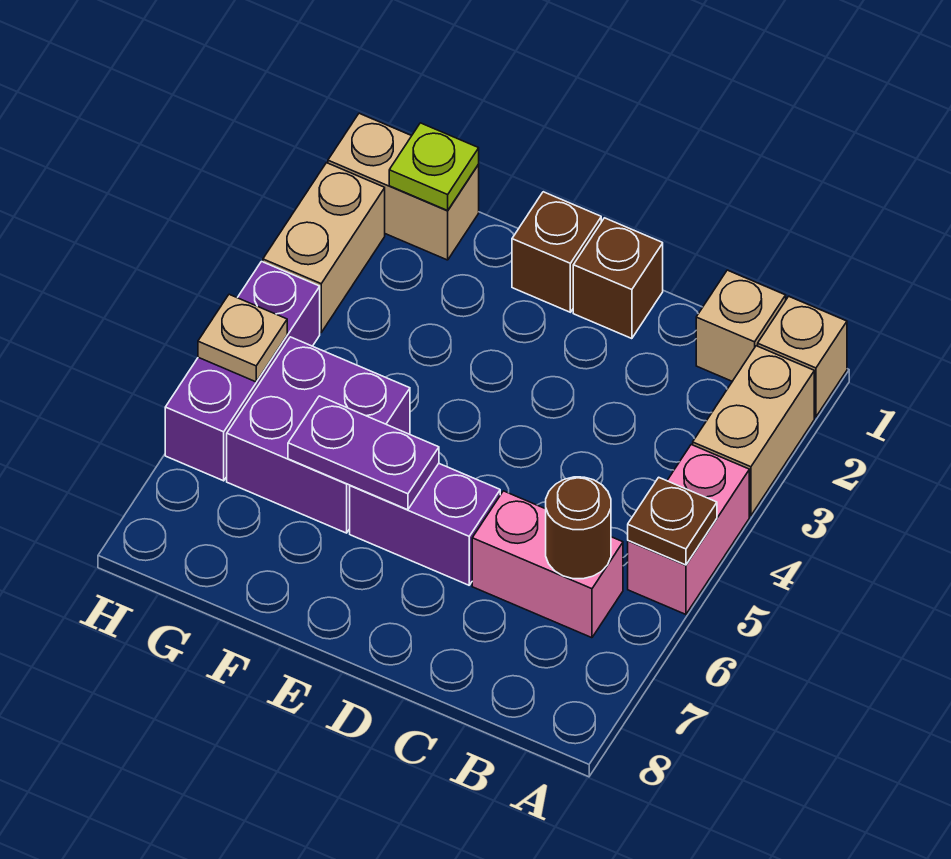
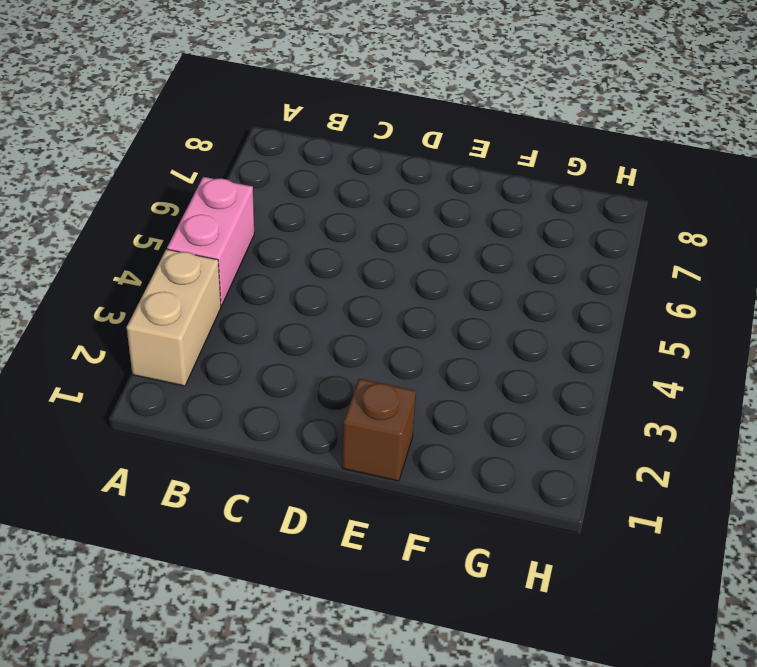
none -> tan 1x1 brick [758,296,847,417]
none -> tan 1x1 brick [696,270,786,381]
none -> pink 1x2 brick [472,491,623,638]

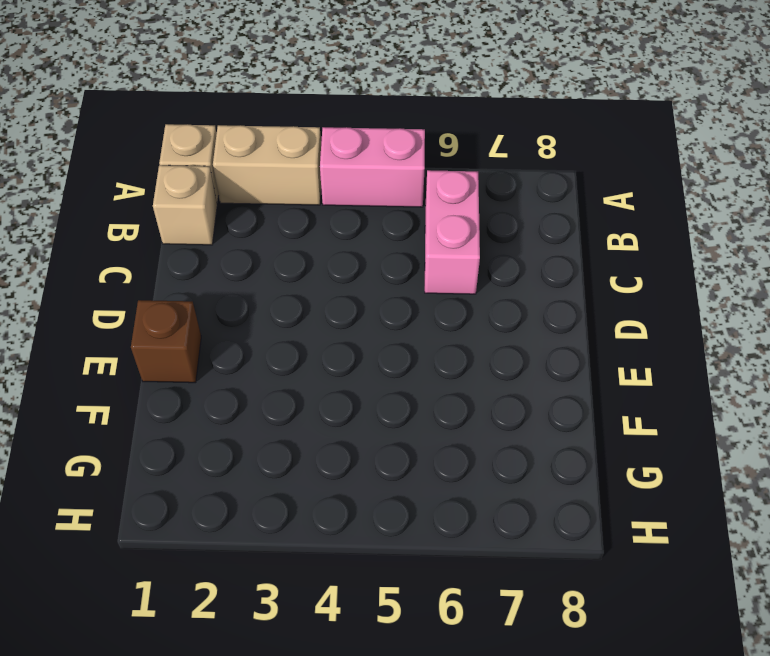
none -> brown 1x1 brick [573,218,663,339]
none -> purple 1x2 brick [350,464,500,585]
none -> purple 2x2 brick [227,337,410,533]

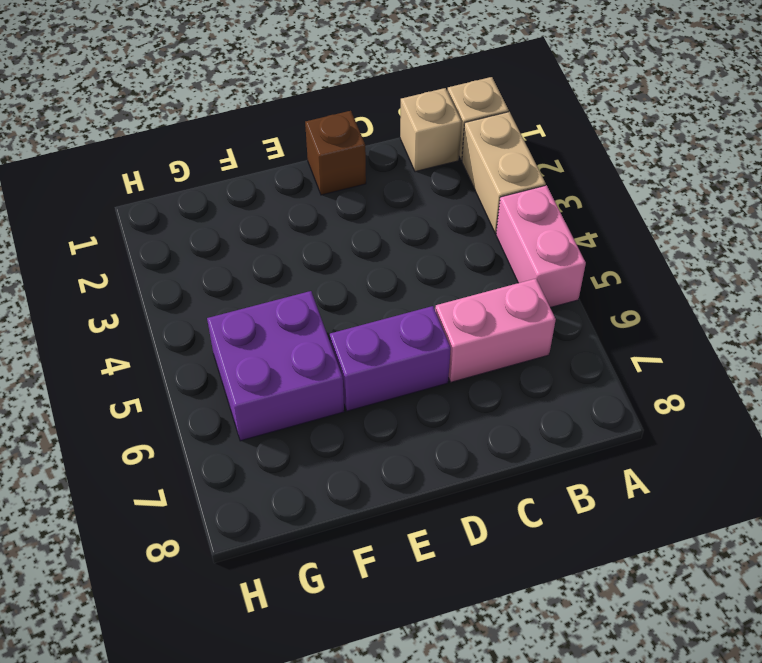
none -> brown 1x1 brick [512,192,601,312]
none -> tan 1x2 brick [328,113,479,260]
none -> tan 1x2 brick [263,163,385,332]

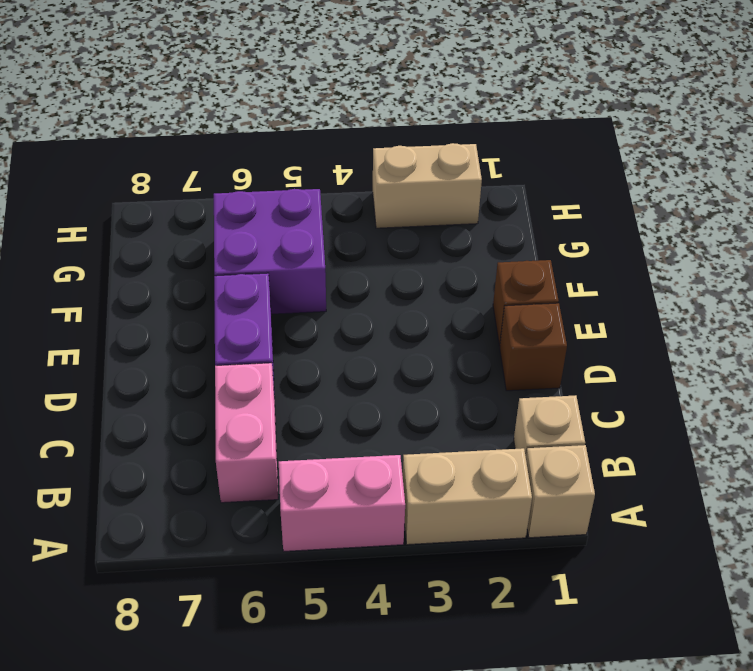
none -> tan 1x2 brick [328,113,479,260]
none -> purple 1x3 brick [165,262,320,481]
none -> brown 1x1 plate [628,477,717,565]

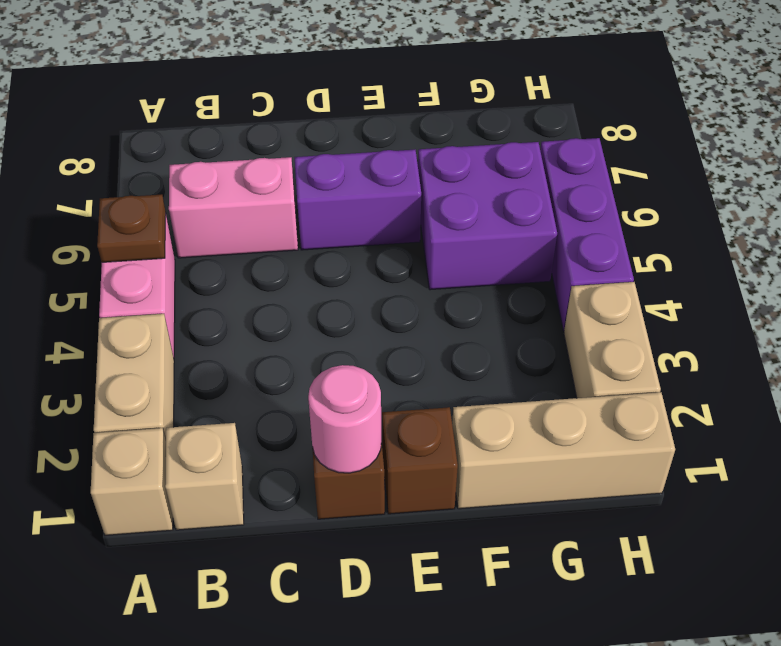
pink 1x1 round brick [308,365,381,473] -> none
tan 1x3 brick [452,392,675,509] -> tan 1x2 brick [328,113,479,260]
none -> brown 1x1 round brick [546,477,611,579]
none -> purple 1x2 plate [288,396,439,510]
none -> lime 1x1 plate [389,123,479,210]

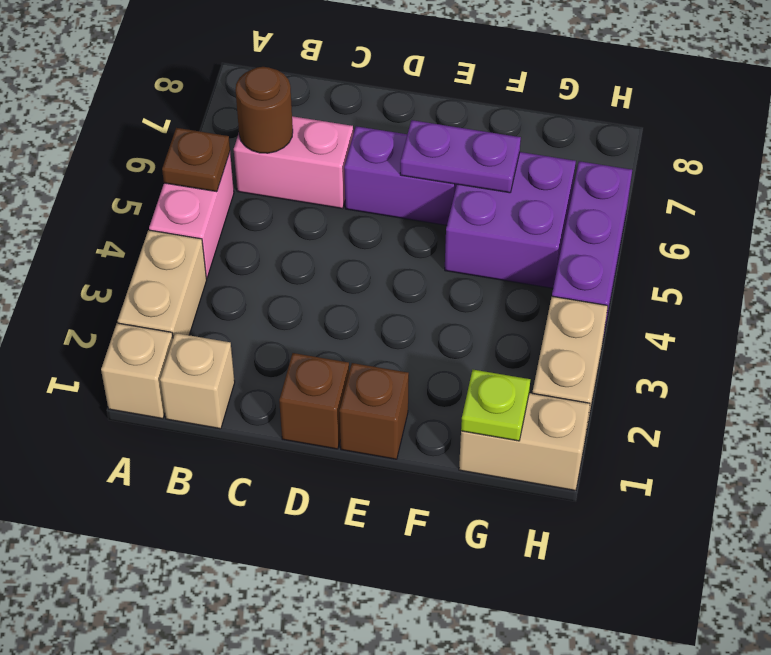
none -> tan 1x1 plate [198,294,287,382]

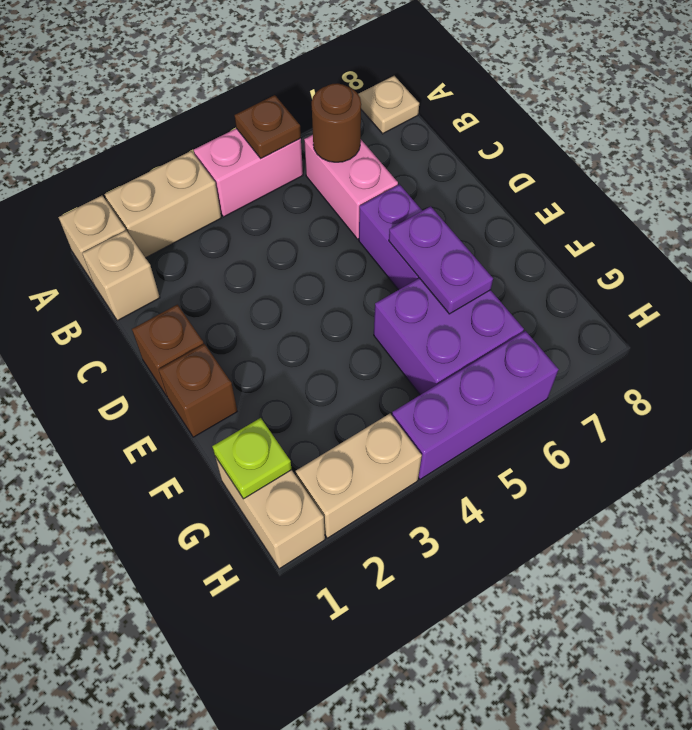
tan 1x1 plate [358,76,419,134] -> tan 1x1 plate moved to [198,294,287,382]

